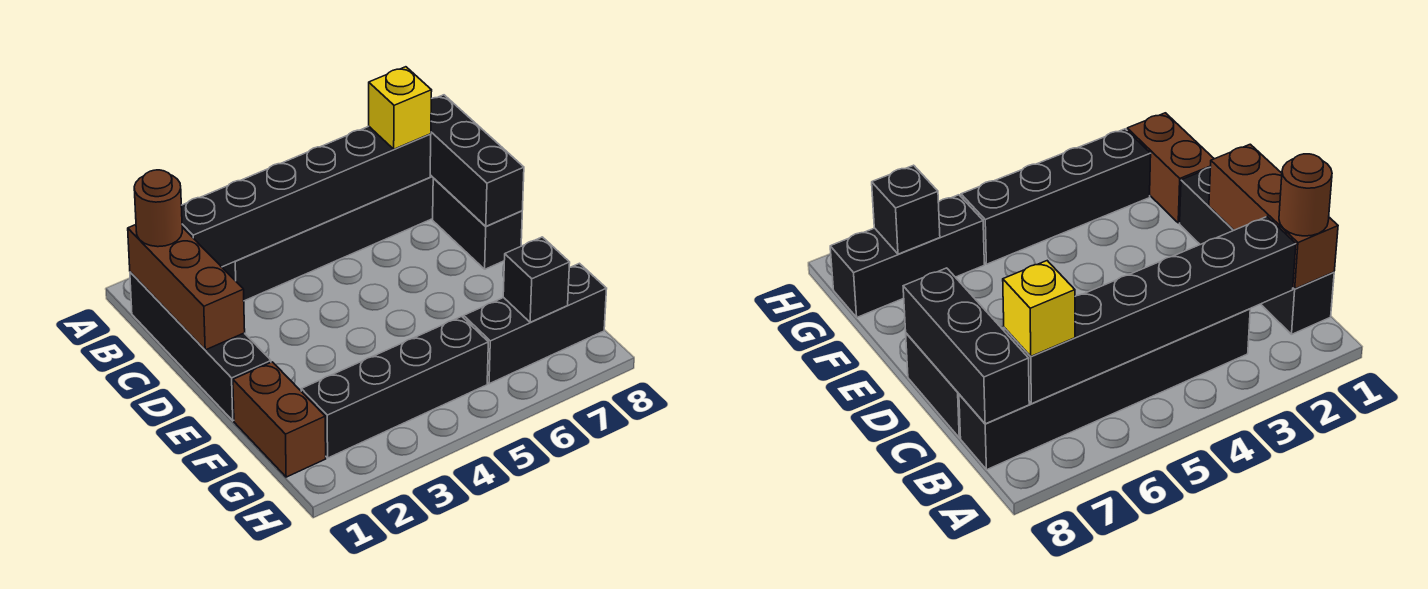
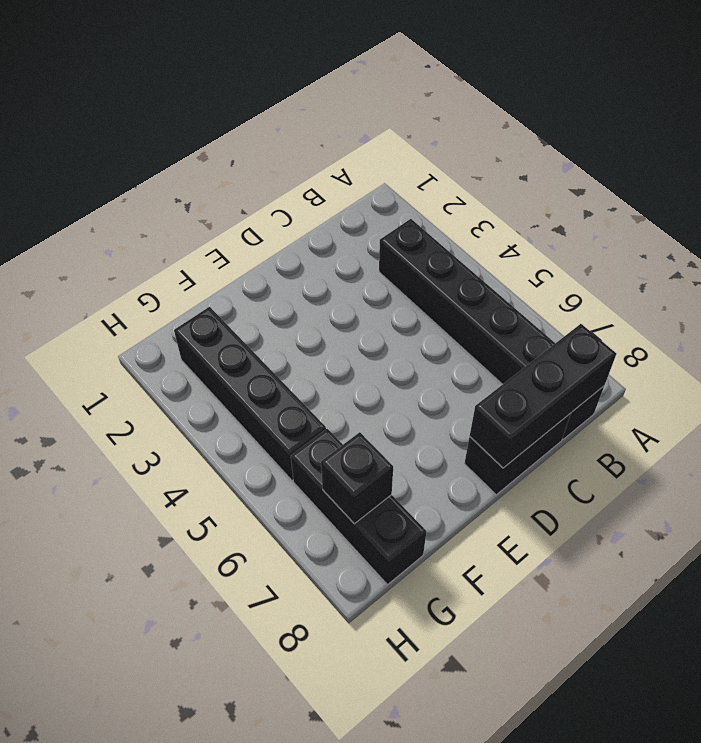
none -> black 1x4 brick [130,272,271,421]
none -> brown 1x2 brick [233,362,326,477]
none -> brown 1x3 brick [128,225,245,350]

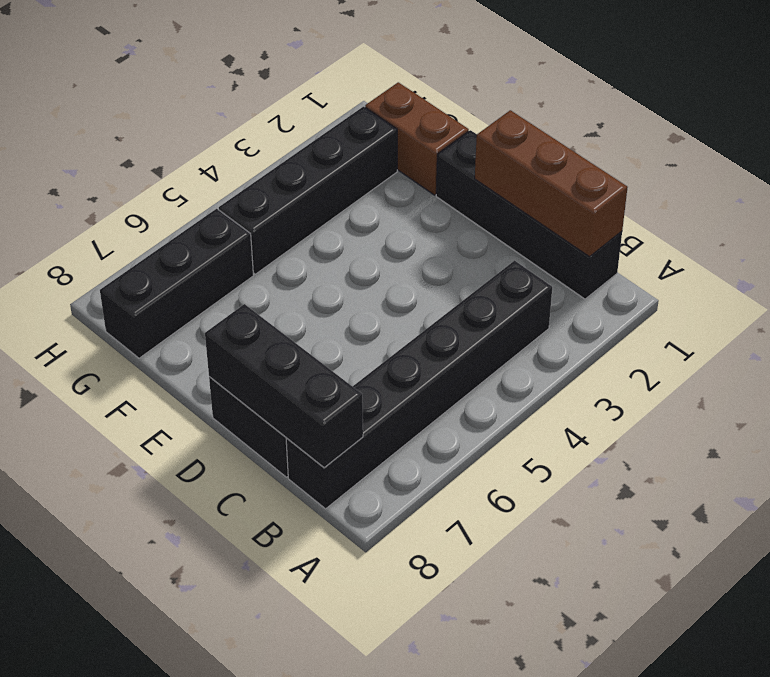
none -> black 1x6 brick [181,126,431,267]
none -> black 1x1 brick [503,237,570,323]
none -> brown 1x1 round brick [134,170,182,247]

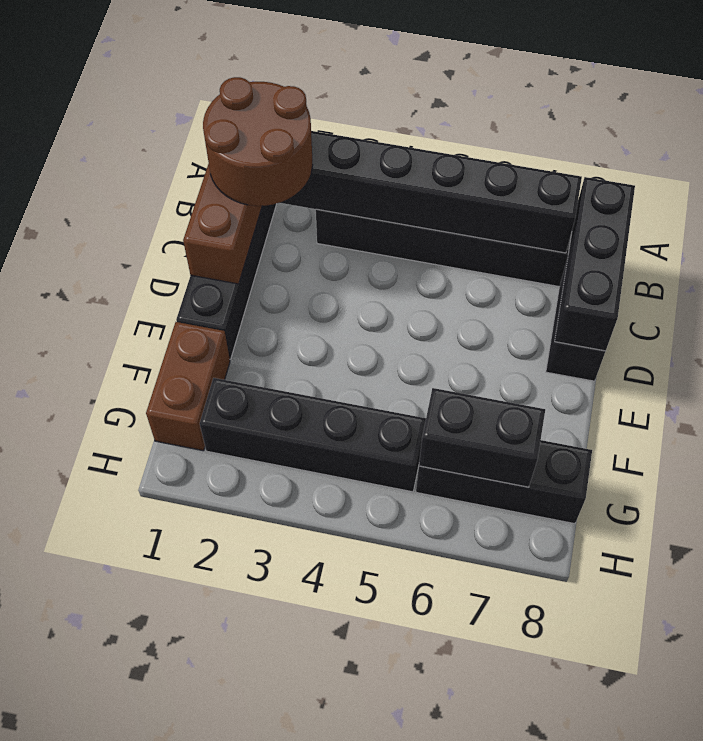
brown 2x2 round brick [203,77,313,206] -> brown 1x1 round brick [134,170,182,247]
black 1x2 brick [419,388,545,487] -> black 1x1 brick [503,237,570,323]
none -> yellow 1x1 brick [369,67,432,149]

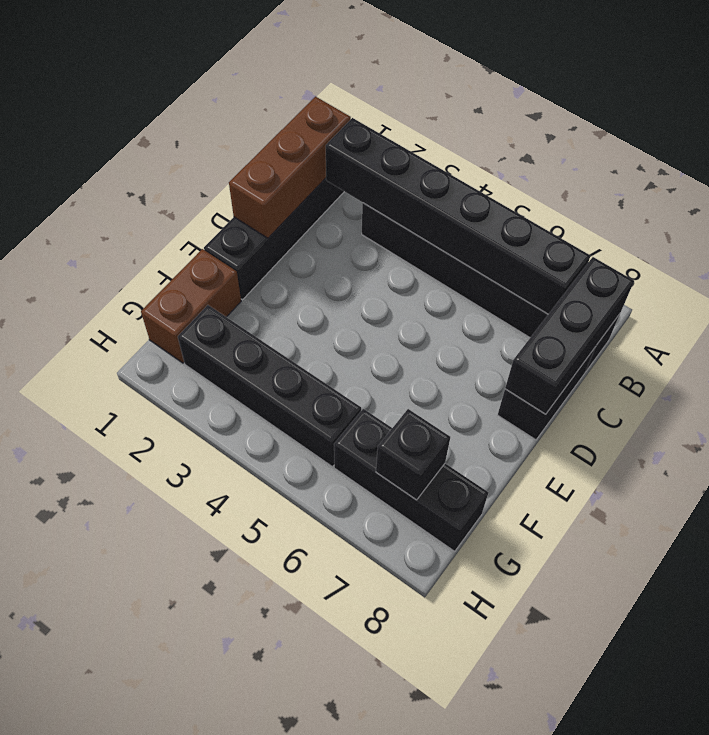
none -> brown 1x1 round brick [134,170,182,247]
none -> yellow 1x1 brick [369,67,432,149]

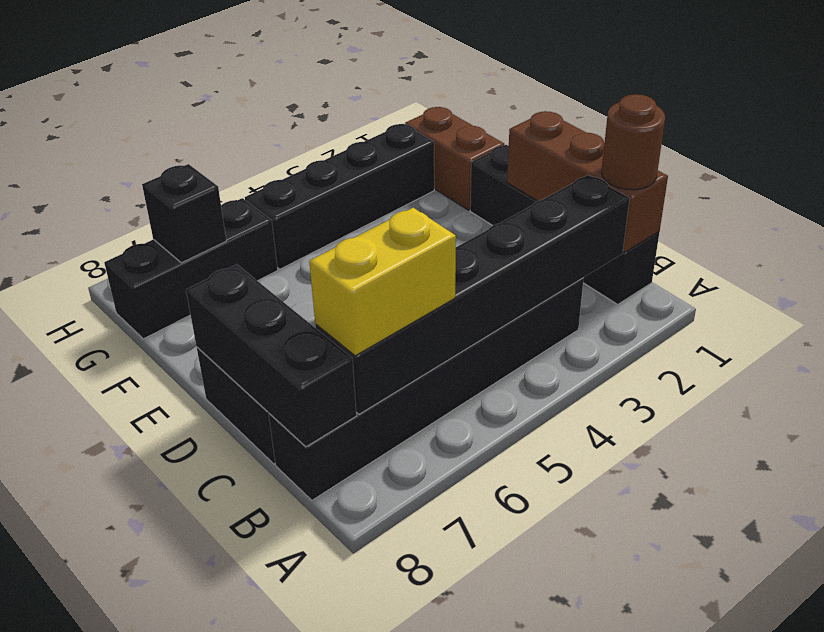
yellow 1x2 brick [309,208,456,356] -> yellow 1x1 brick [369,67,432,149]

